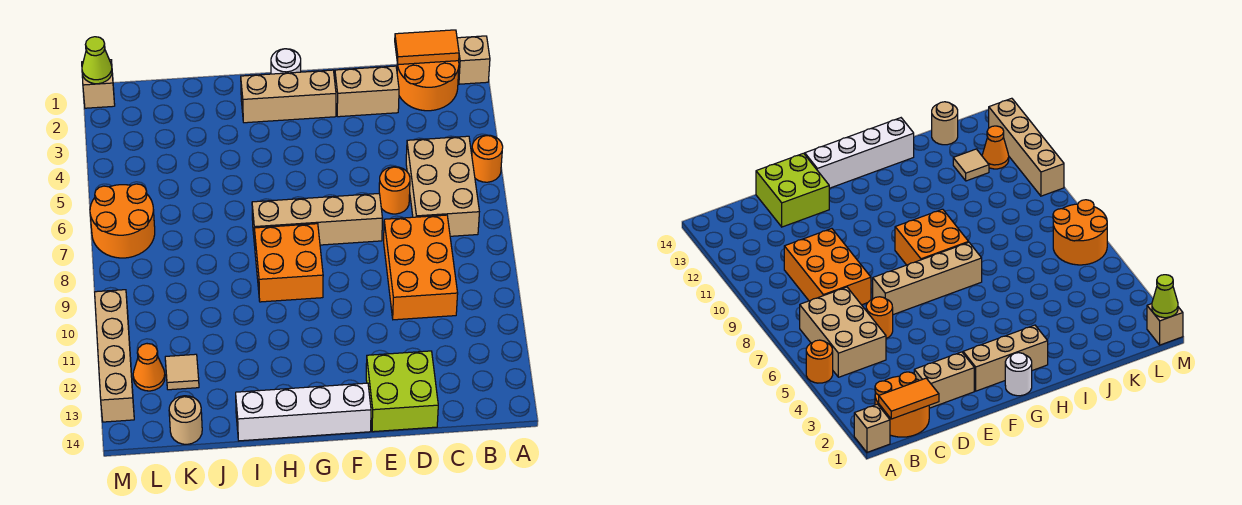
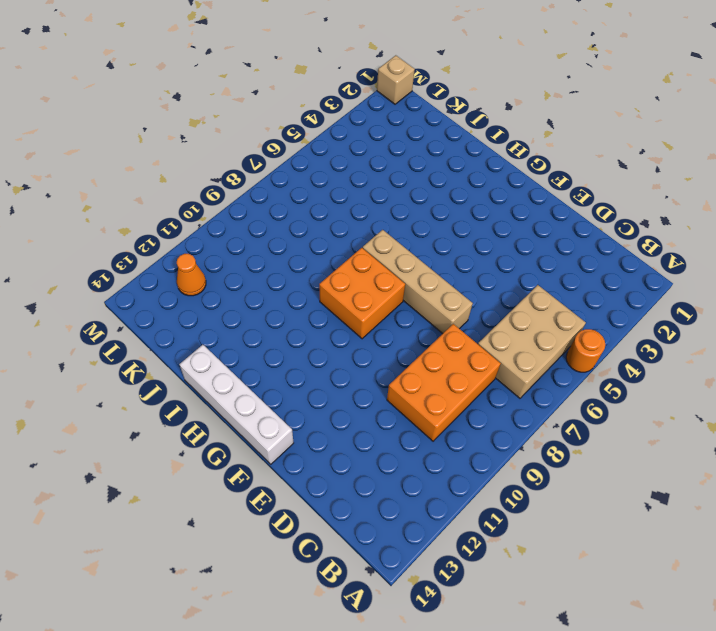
none -> tan 1x1 brick [457,36,490,84]
none -> orange 2x2 round brick [397,61,459,111]
none -> tan 1x2 brick [335,66,399,117]

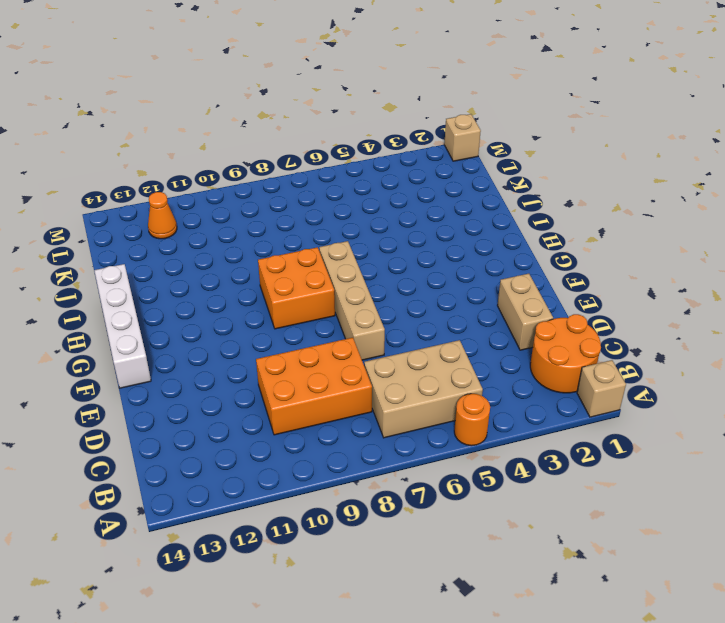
none -> orange 1x1 round brick [379,167,410,214]
none -> lime 2x2 brick [366,351,438,432]
none -> tan 1x3 brick [241,70,336,123]

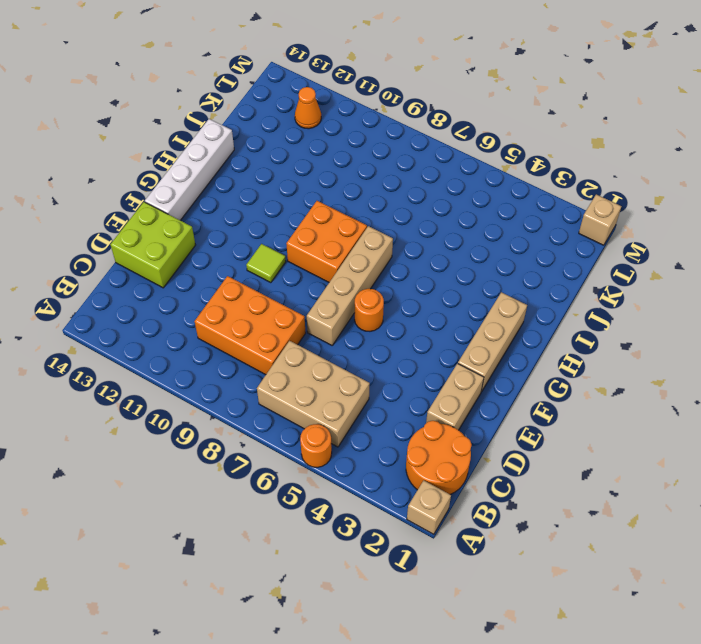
orange 1x1 round brick [355,289,384,331] -> orange 1x1 round brick moved to [379,167,410,214]
lime 1x1 tile [246,244,286,283] -> none
none -> white 1x1 round brick [271,49,301,74]
none -> tan 1x1 tile [165,354,199,390]
none -> tan 1x1 round brick [169,396,202,444]

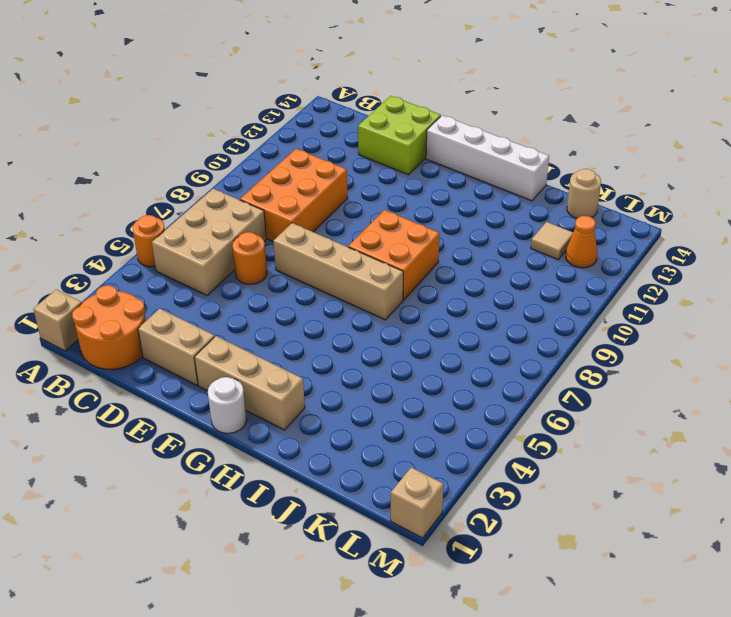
none -> orange 2x2 round brick [90,184,155,258]
none -> tan 1x4 brick [95,290,134,422]
none -> orange 1x2 tile [395,30,459,65]

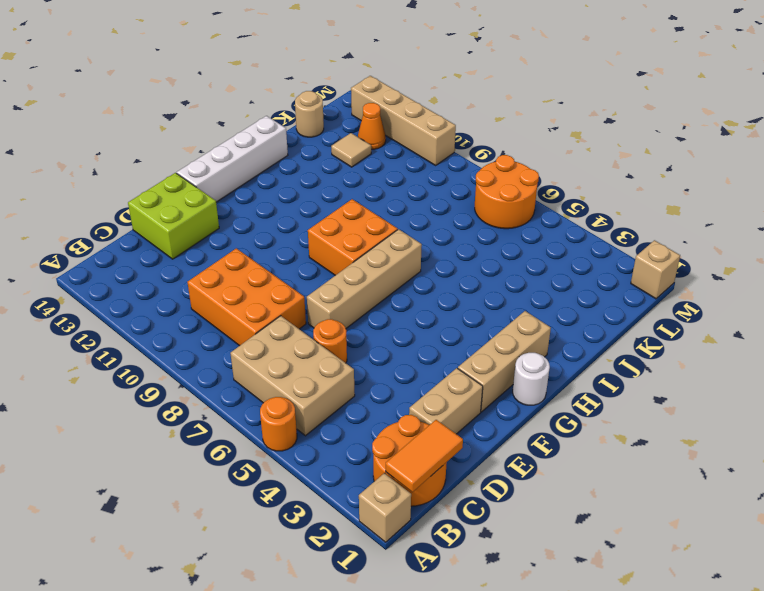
none -> lime 1x1 cone [82,37,112,84]

